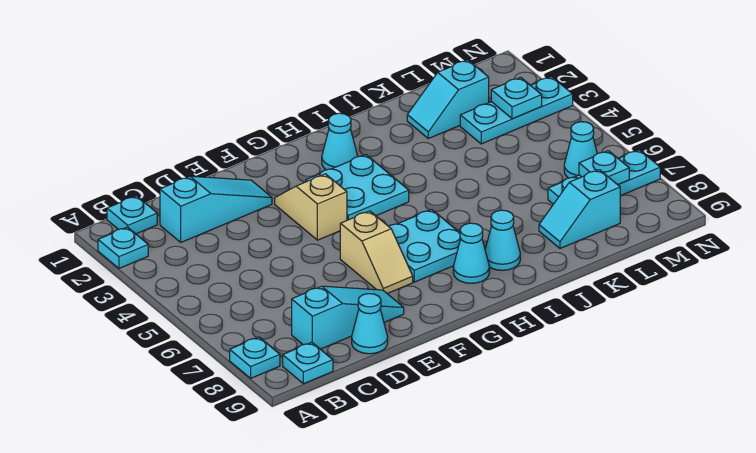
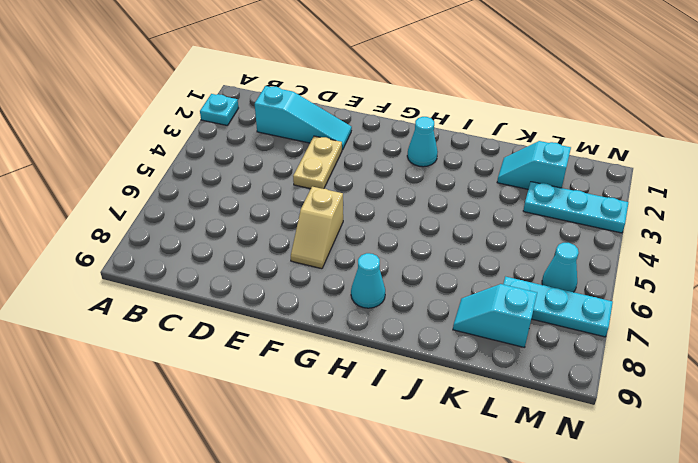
tan 1x2 plate [293,136,342,189] -> none
none -> cyan 1x1 plate [230,337,280,378]
none -> cyan 1x1 plate [107,196,157,234]
none -> cyan 1x1 plate [283,342,333,384]

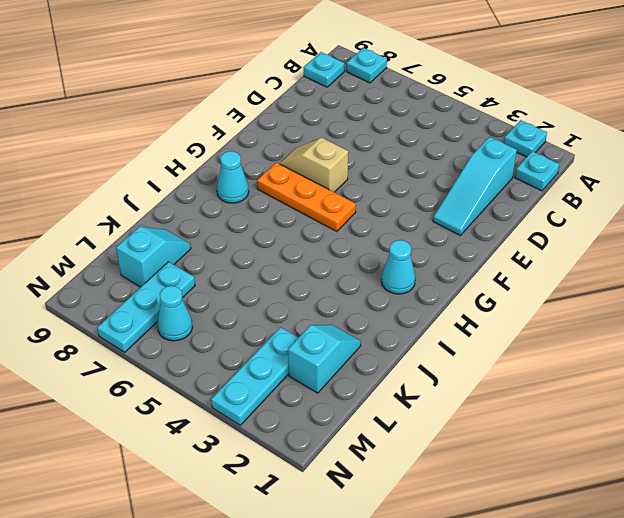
orange 1x3 plate [257,162,356,231] -> cyan 2x2 plate [389,209,461,282]
none -> cyan 1x3 slope [292,286,404,349]
none -> cyan 1x1 cone [352,294,388,354]
none -> tan 1x2 slope [275,174,347,240]

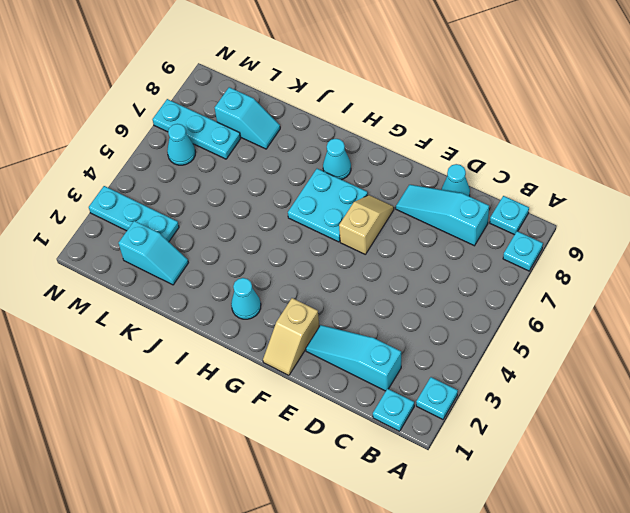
tan 1x2 slope [263,298,319,375] -> tan 1x2 slope moved to [275,174,347,240]
none -> cyan 2x2 plate [306,155,409,220]
none -> cyan 1x1 cone [485,210,520,270]
none -> cyan 1x1 plate [491,77,542,119]

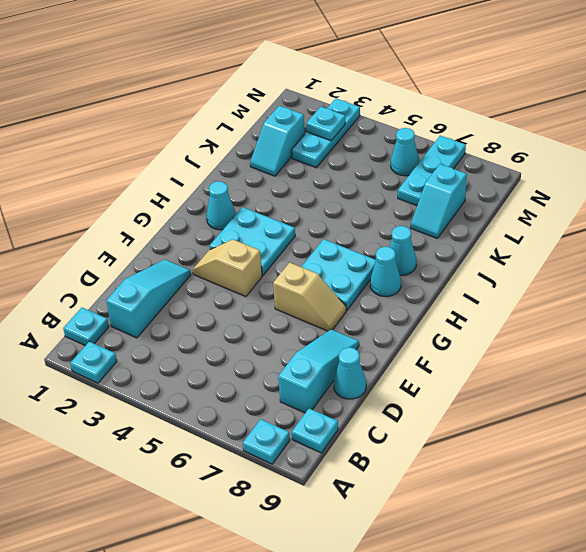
none -> cyan 1x1 plate [579,151,629,185]

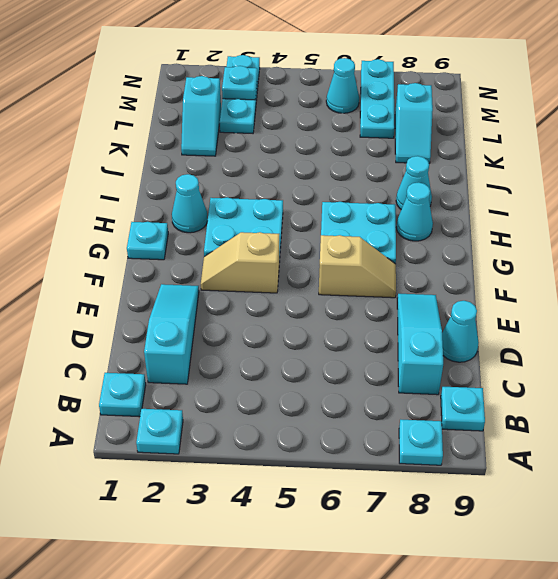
cyan 1x1 plate [127,222,168,260] -> cyan 1x1 plate moved to [579,151,629,185]

